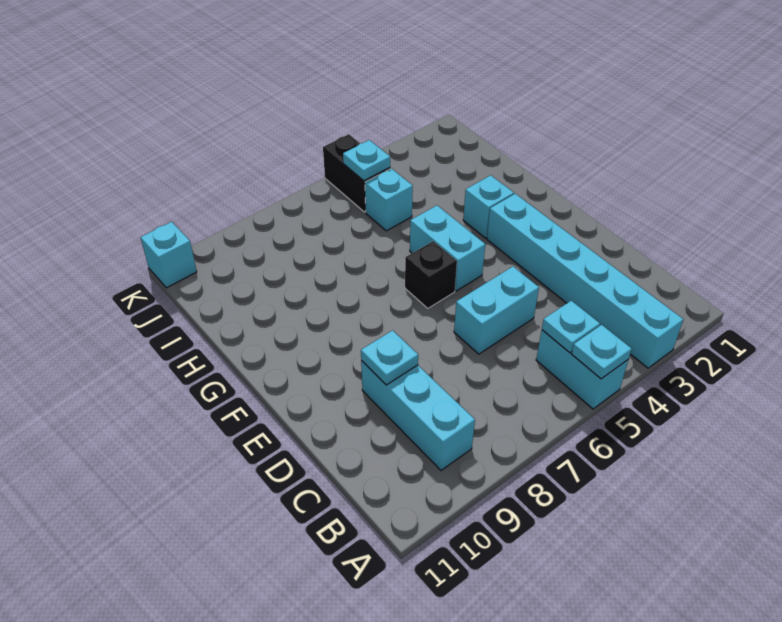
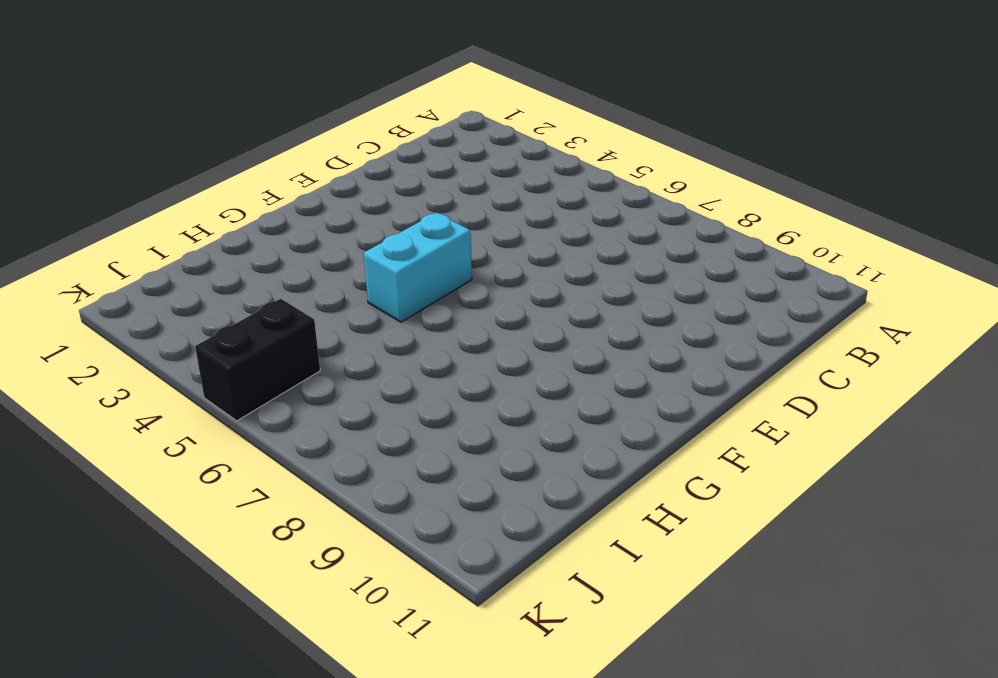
none -> cyan 1x6 brick [487,194,683,368]
none -> cyan 1x2 brick [536,330,628,409]
none -> cyan 1x3 brick [361,361,475,470]

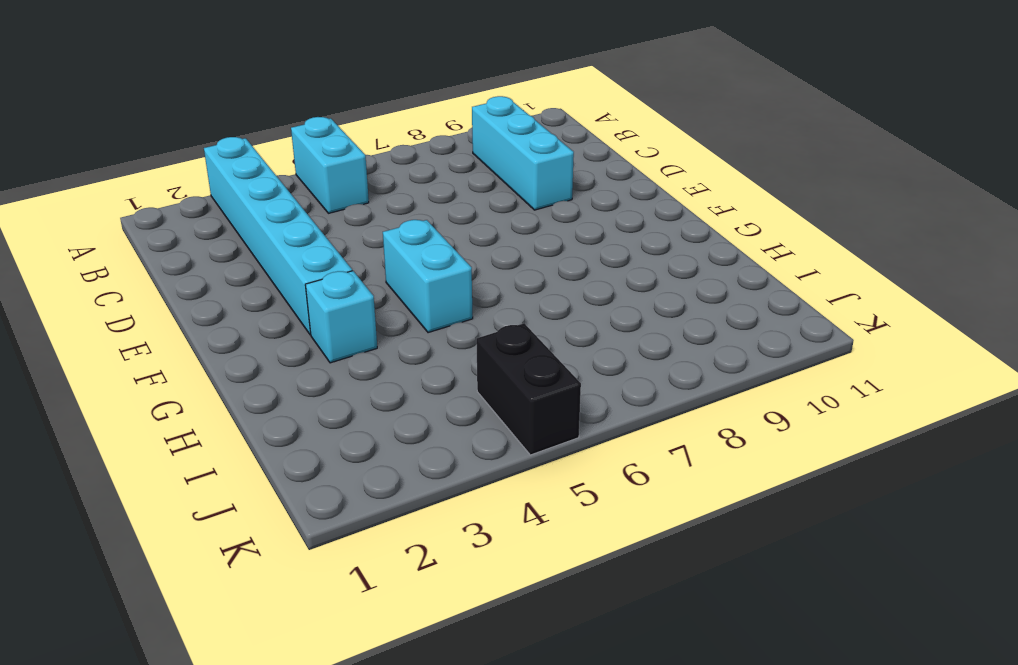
none -> cyan 1x2 brick [454,267,539,354]
none -> black 1x1 brick [405,241,457,308]
none -> cyan 1x1 brick [365,168,413,231]

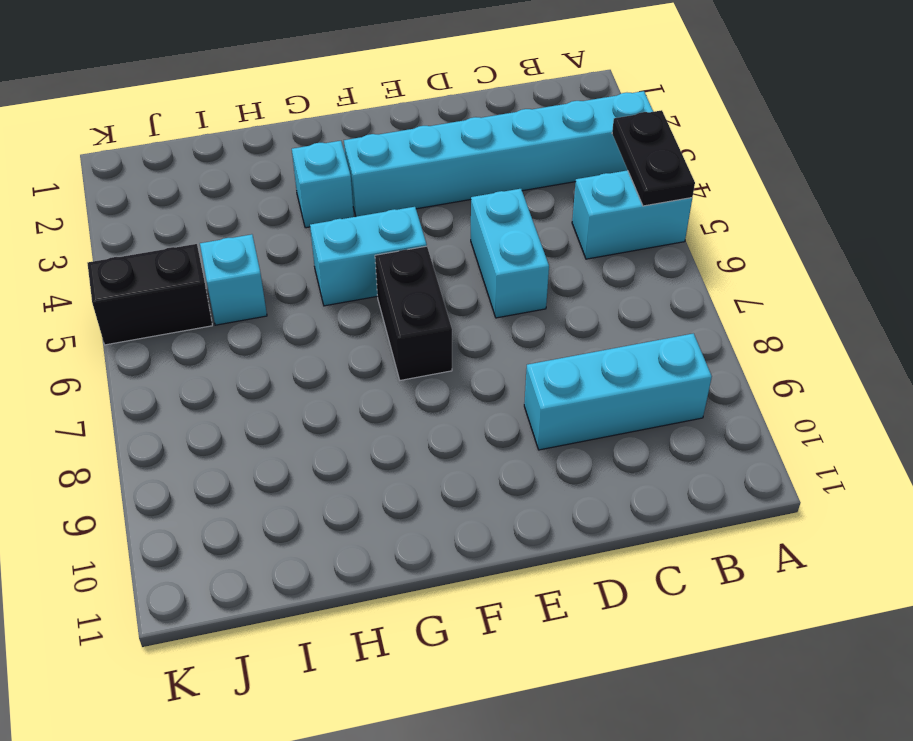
black 1x2 plate [612,110,695,206] -> cyan 1x1 plate [572,325,632,379]
black 1x2 brick [375,246,452,380] -> black 1x1 brick [405,241,457,308]
none -> cyan 1x1 brick [141,222,197,288]
none -> cyan 1x1 plate [542,301,600,353]
none -> cyan 1x1 plate [361,330,418,385]

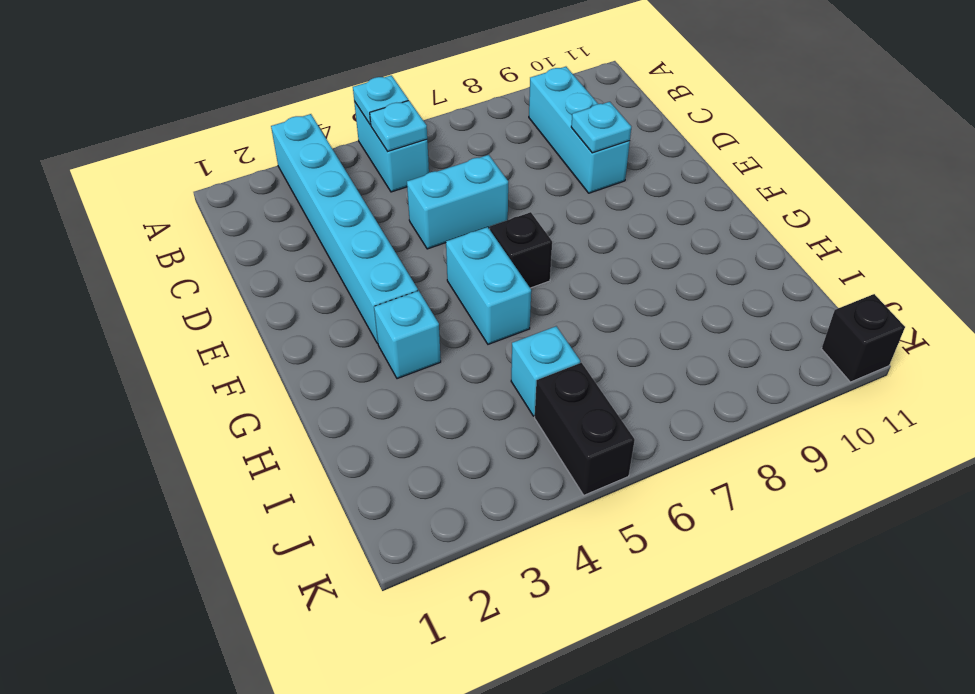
black 1x1 brick [822,294,905,382] -> cyan 1x1 brick [141,222,197,288]
none -> cyan 1x1 plate [343,140,390,181]

